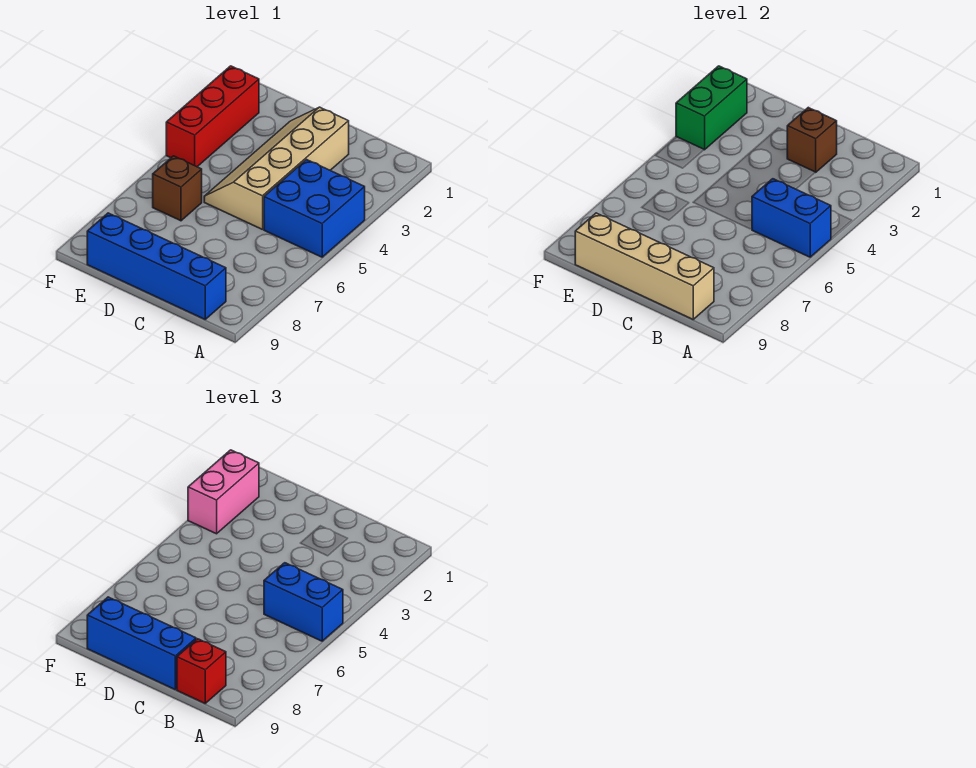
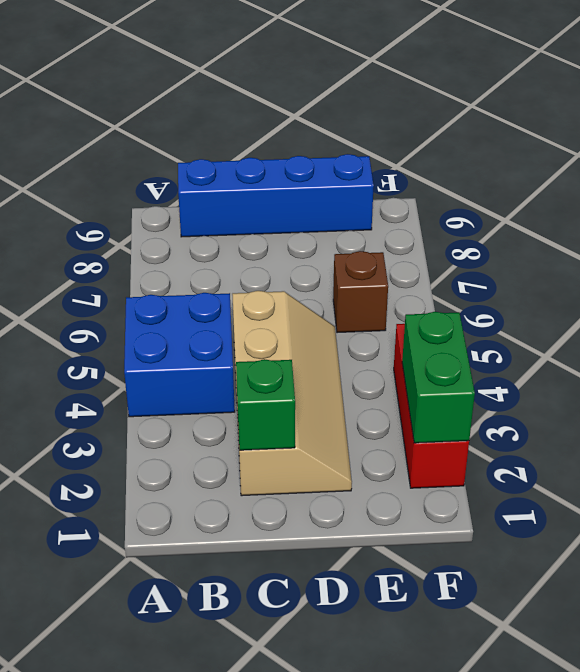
green 1x1 brick [236,359,295,450] -> brown 1x1 brick [787,108,837,172]
none -> blue 1x2 brick [752,179,831,257]
none -> tan 1x4 brick [575,213,714,319]
none -> blue 1x2 brick [264,563,343,641]

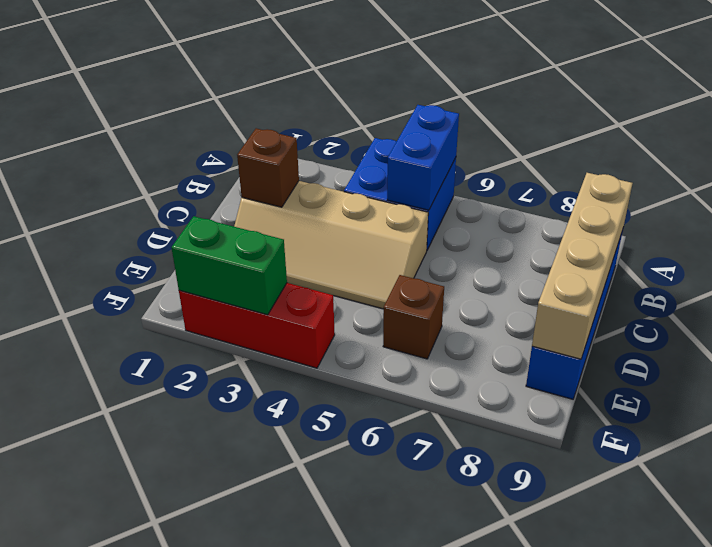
none -> blue 1x2 brick [264,563,343,641]
none -> red 1x1 brick [177,639,226,703]
none -> blue 1x3 brick [87,597,196,690]

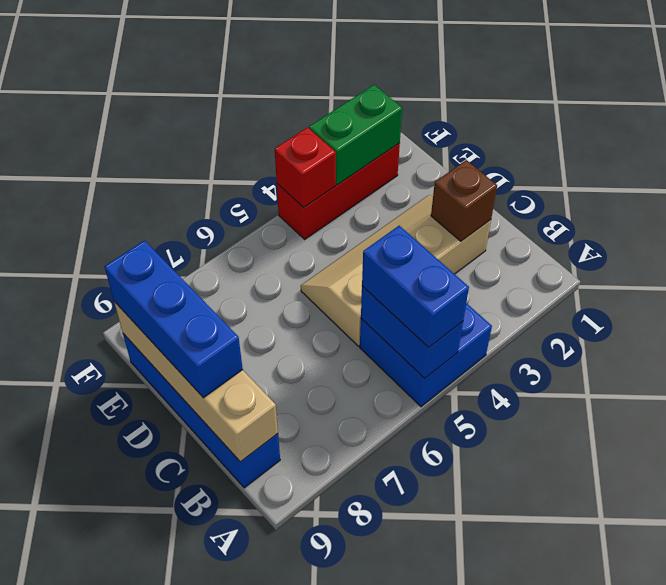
red 1x1 brick [275,128,336,208] -> red 1x1 brick moved to [177,639,226,703]
none -> brown 1x1 brick [153,156,202,221]
none -> pink 1x2 brick [188,450,259,534]

